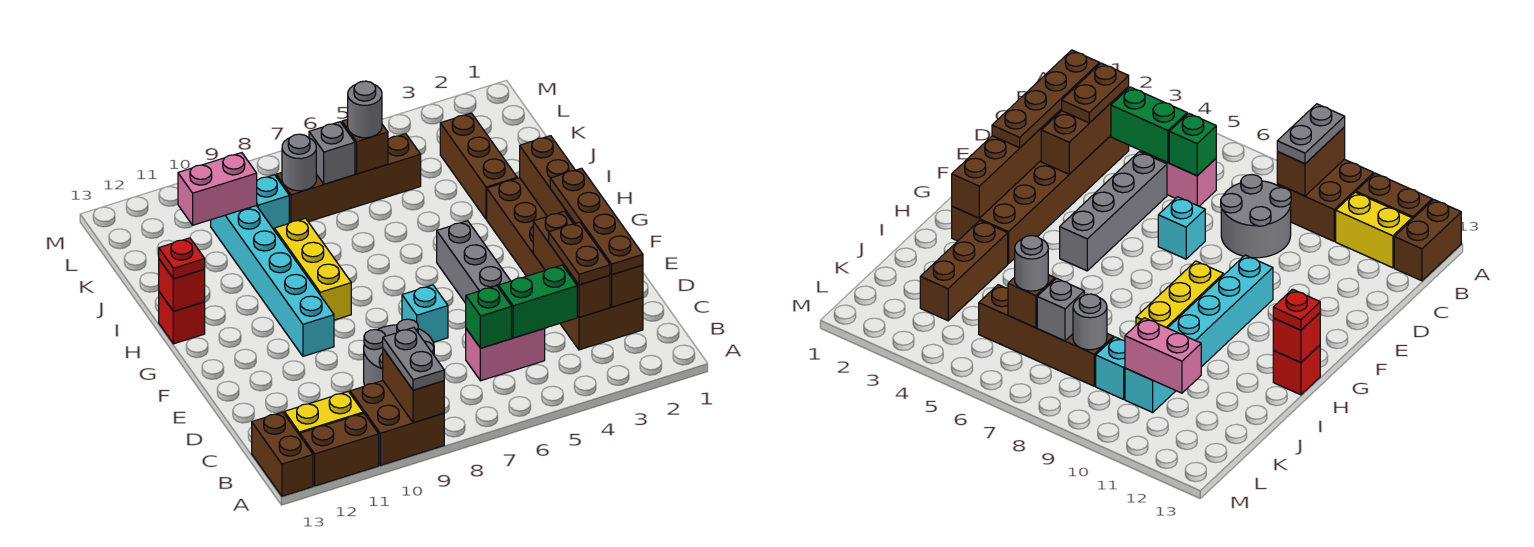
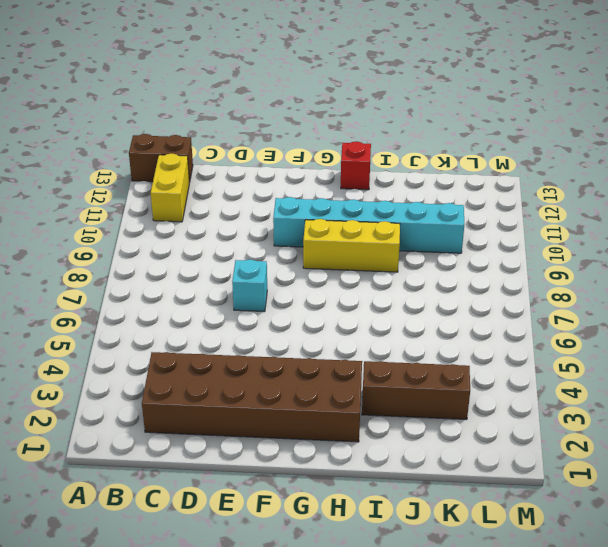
none -> brown 2x2 brick [350,381,444,465]
none -> brown 1x2 brick [300,413,379,486]
none -> pink 1x2 brick [466,329,545,381]
none -> grey 2x2 round brick [364,319,434,386]

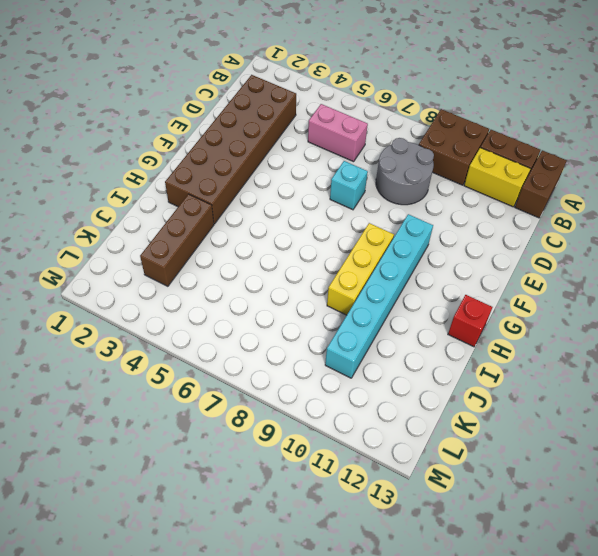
none -> grey 1x4 brick [437,221,510,303]
none -> brown 1x4 brick [276,134,421,223]
none -> cyan 1x1 brick [256,175,289,229]
none -> brown 1x2 brick [383,349,444,423]

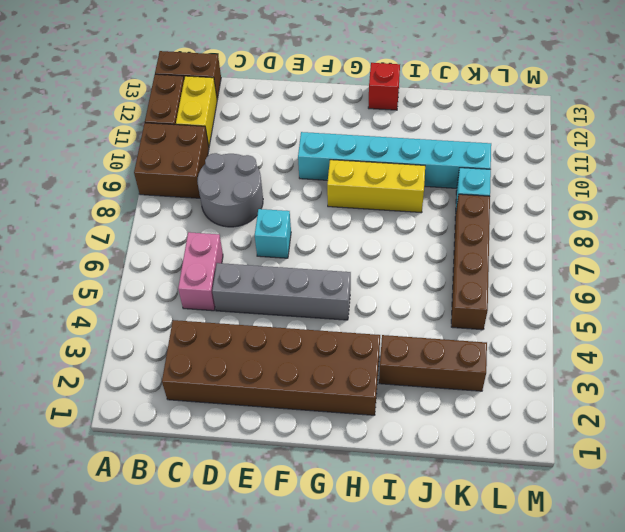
none -> brown 1x2 brick [383,349,444,423]
none -> brown 1x6 brick [520,136,643,307]
none -> brown 1x3 brick [533,211,610,317]
none -> green 1x2 brick [499,265,577,338]

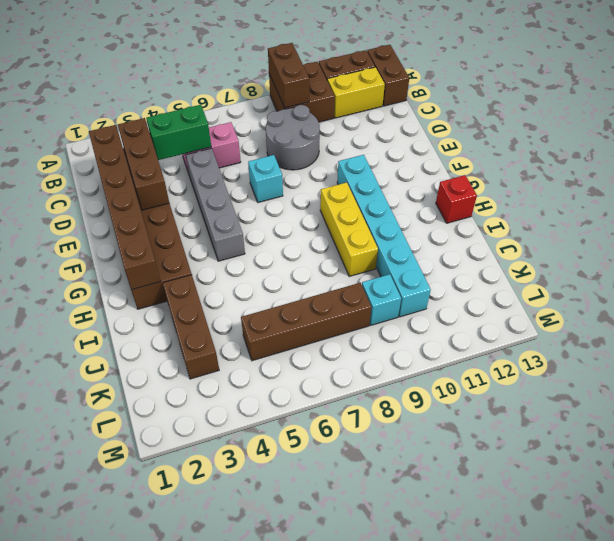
none -> green 1x1 brick [466,286,512,348]
none -> red 1x1 brick [159,259,205,311]
none -> brown 1x1 brick [342,119,388,174]
none -> grey 1x1 brick [309,122,355,184]

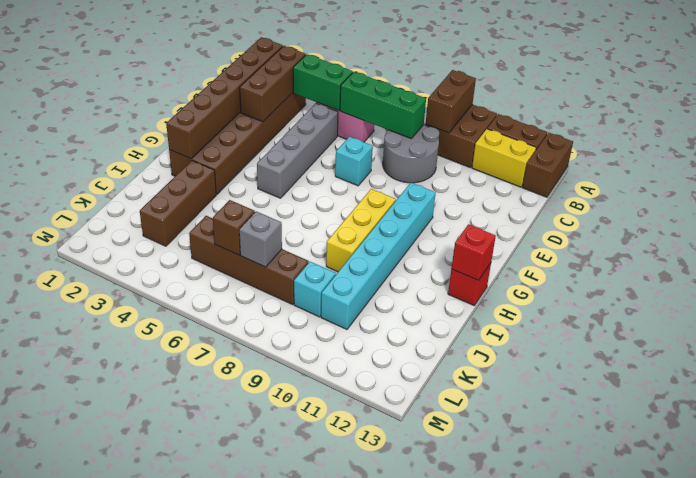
green 1x3 brick [340,72,426,139] -> green 1x1 brick [466,286,512,348]
none -> grey 1x1 round brick [282,134,316,191]
none -> pink 1x2 brick [178,153,257,225]
none -> grey 1x2 plate [383,328,444,390]
none -> brown 1x4 plate [550,168,643,275]

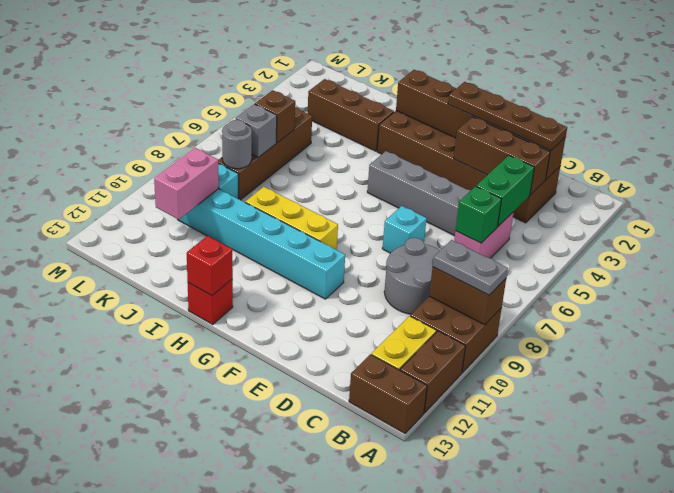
none -> brown 1x2 plate [549,222,610,285]
none -> red 1x1 plate [159,238,205,279]
none -> grey 1x1 round brick [348,81,382,138]

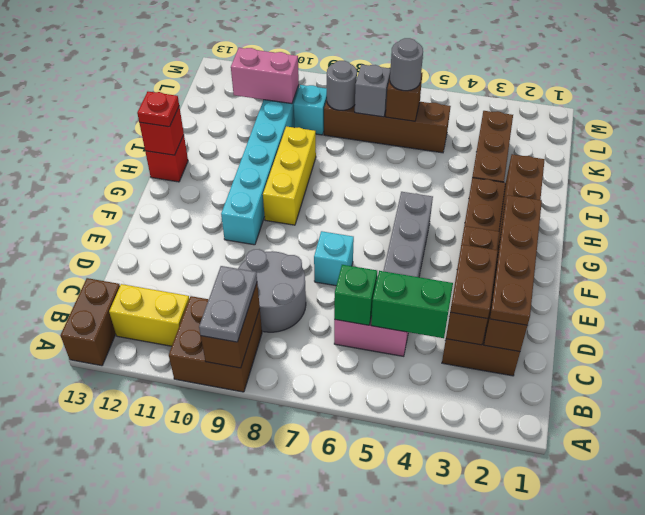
none -> brown 1x2 brick [300,413,379,486]

